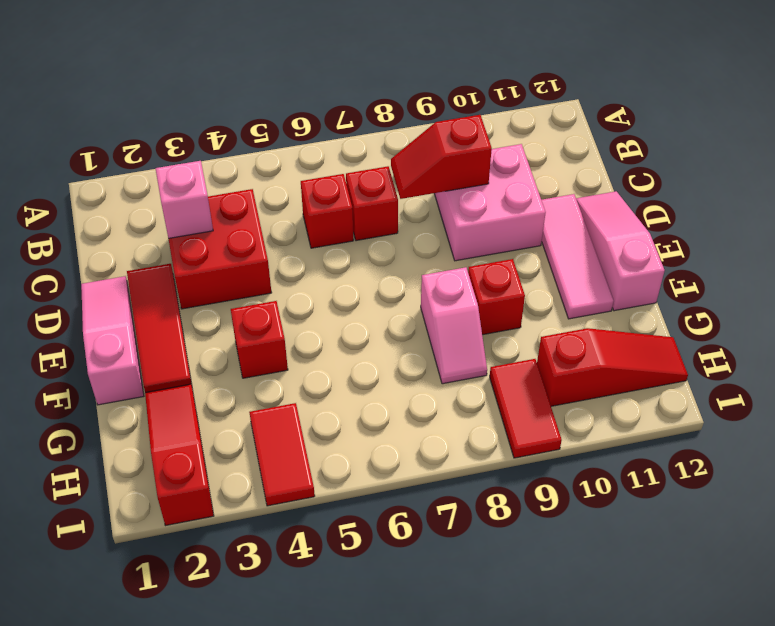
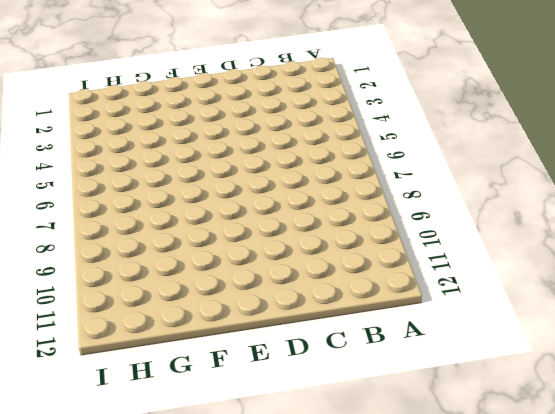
none -> red 2x2 brick [168,189,272,309]
none -> red 1x1 brick [301,174,353,248]
none -> red 1x1 brick [346,166,398,241]

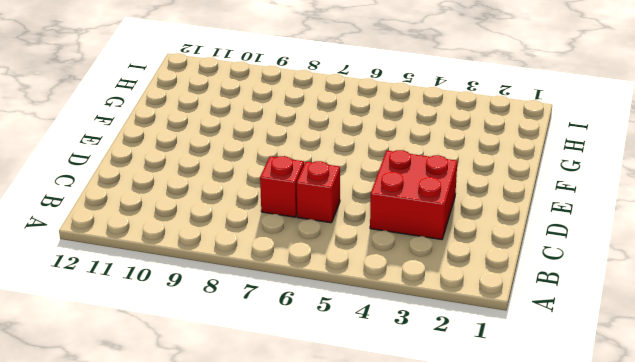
none -> pink 2x2 brick [434,144,546,261]
none -> pink 1x3 slope [81,276,144,405]
none -> red 1x3 tile [127,264,192,392]

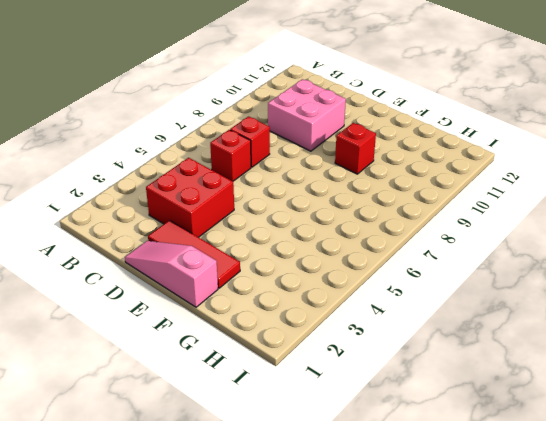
none -> pink 1x3 tile [542,194,614,319]
none -> pink 1x3 slope [576,191,665,311]
none -> red 1x1 brick [231,301,288,378]

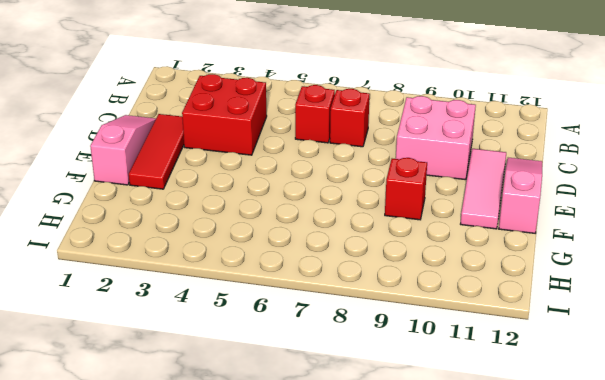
none -> red 1x1 brick [231,301,288,378]
none -> pink 1x2 slope [421,267,487,384]
none -> red 1x3 slope [145,384,214,526]

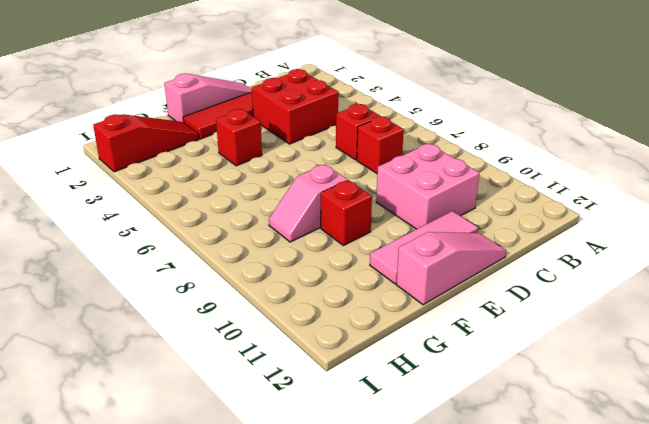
none -> red 1x2 tile [249,403,315,506]
none -> red 1x2 tile [490,359,562,458]
none -> red 1x3 slope [537,328,688,406]

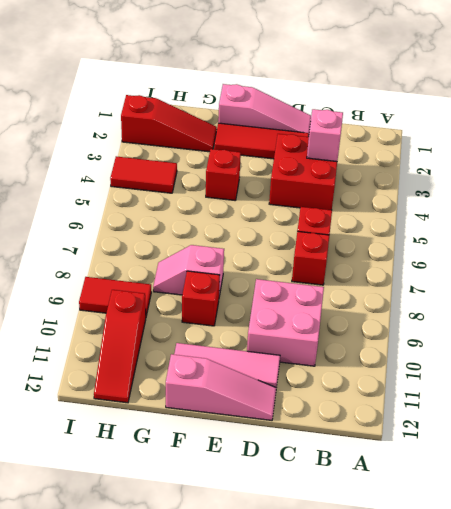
none -> red 1x2 slope [391,115,492,199]

